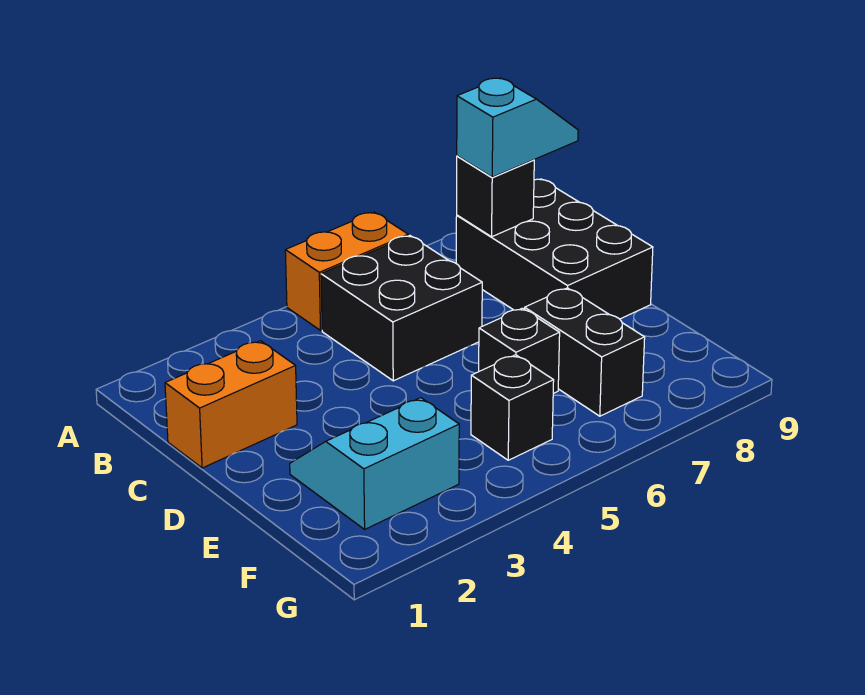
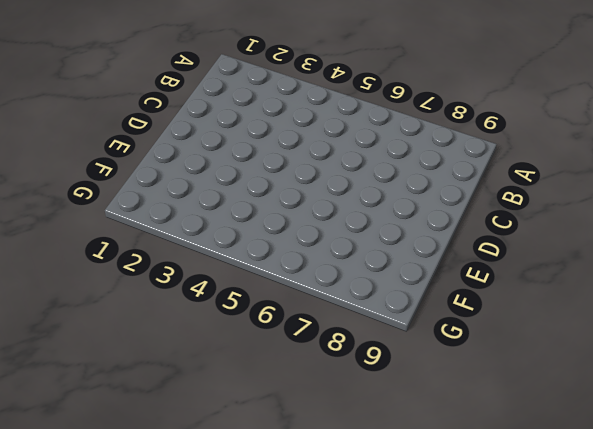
none -> orange 1x2 brick [285,212,408,330]
none -> black 2x2 brick [321,236,482,381]

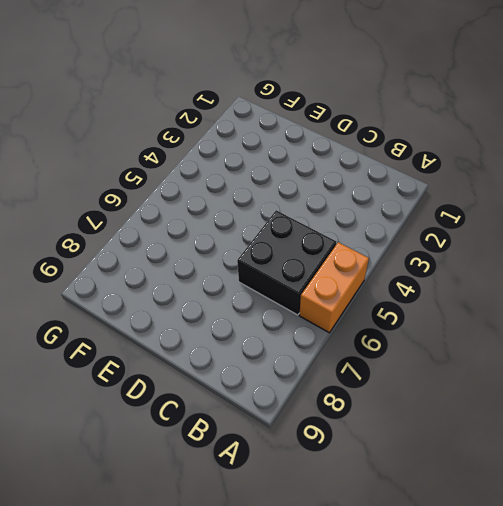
none -> black 2x3 brick [456,179,653,319]
none -> orange 1x2 brick [165,341,297,468]

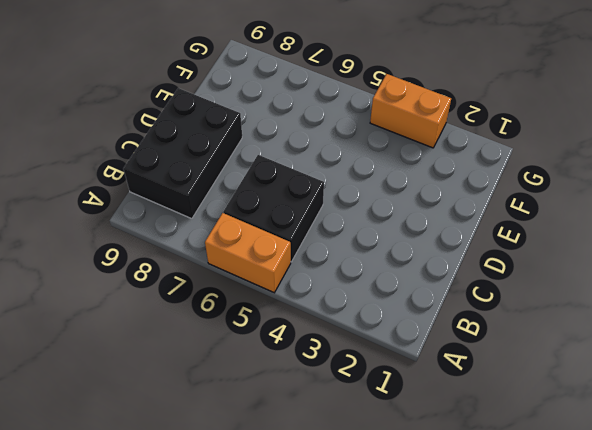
orange 1x2 brick [370,74,451,148] -> orange 1x2 brick moved to [165,341,297,468]
none -> cyan 2x2 slope [290,398,459,529]
none -> black 1x1 brick [479,308,560,394]

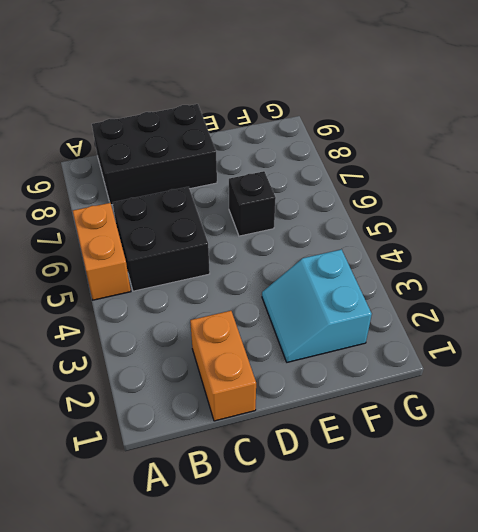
none -> black 1x2 brick [525,288,645,416]
none -> black 1x1 brick [471,355,554,460]

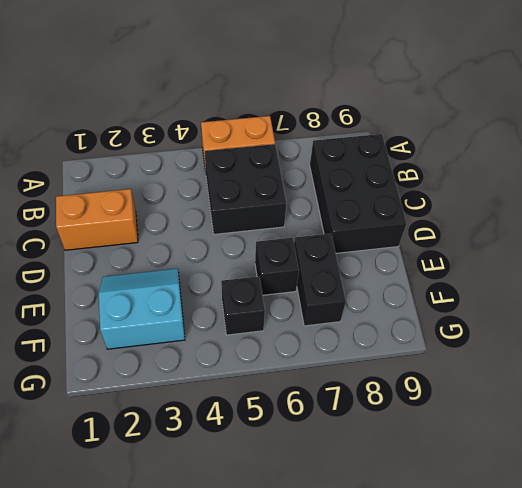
none -> black 1x1 brick [457,156,534,237]
none -> cyan 1x2 slope [457,78,578,177]

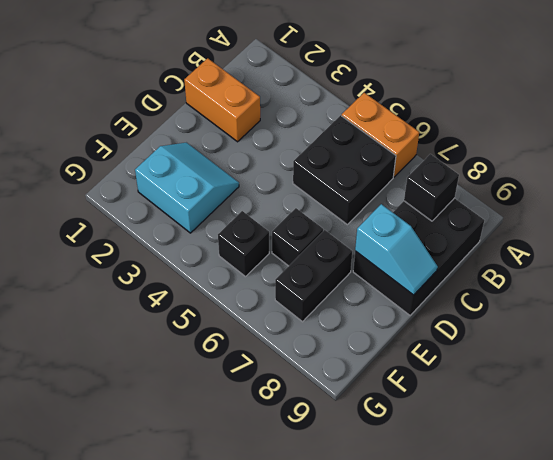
cyan 1x2 slope [355,204,438,295] -> cyan 1x2 slope moved to [457,78,578,177]

